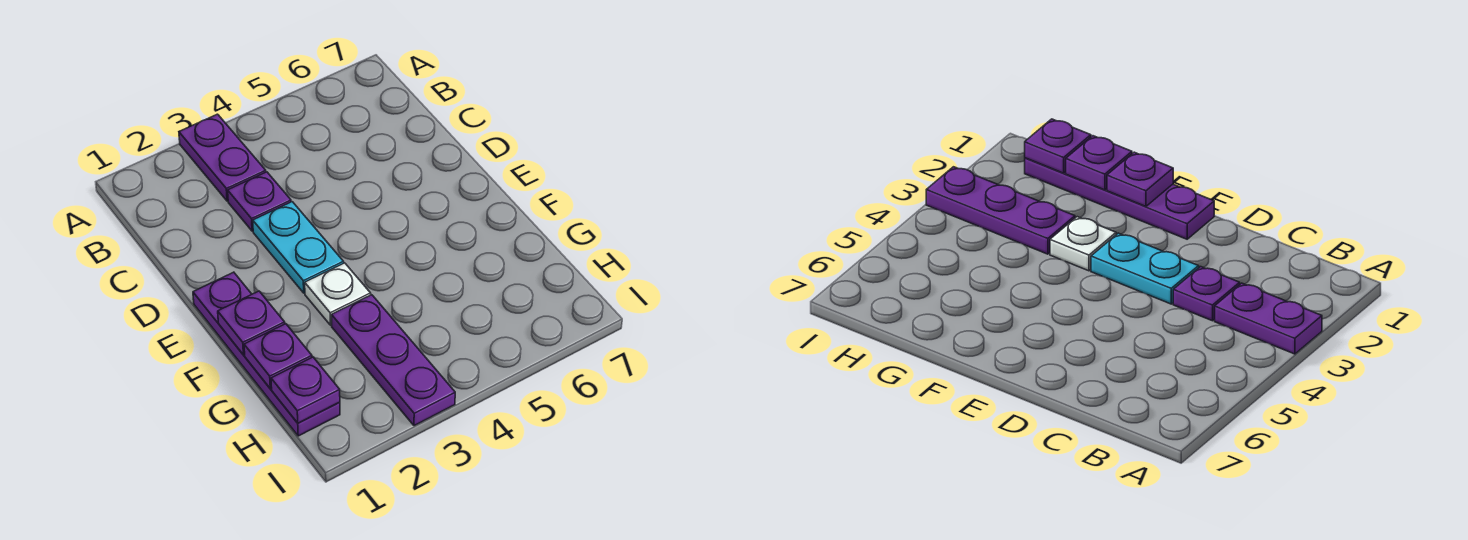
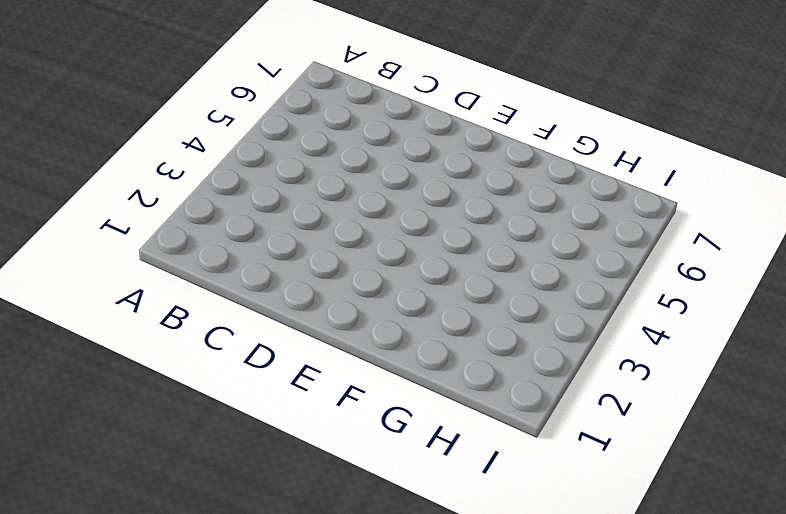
none -> purple 1x2 plate [179,114,266,201]
none -> purple 1x1 plate [228,172,291,231]

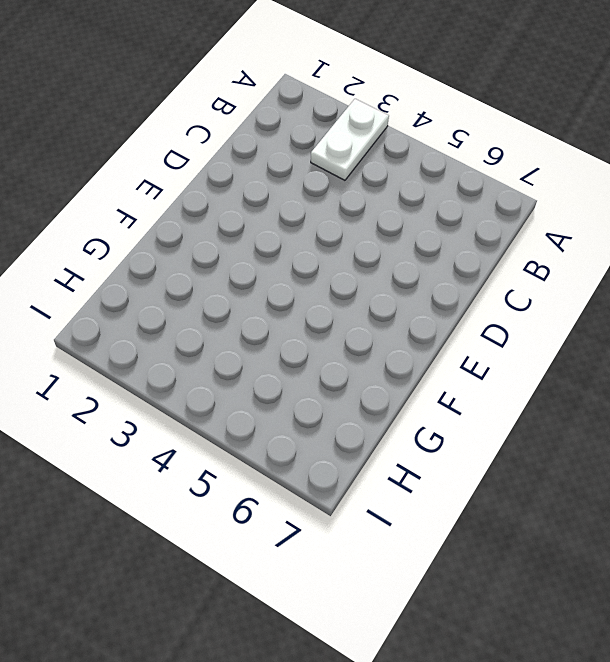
white 1x2 plate [311,99,389,180] -> purple 1x2 plate [179,114,266,201]
none -> purple 1x1 plate [228,172,291,231]
none -> cyan 1x2 plate [253,202,344,293]

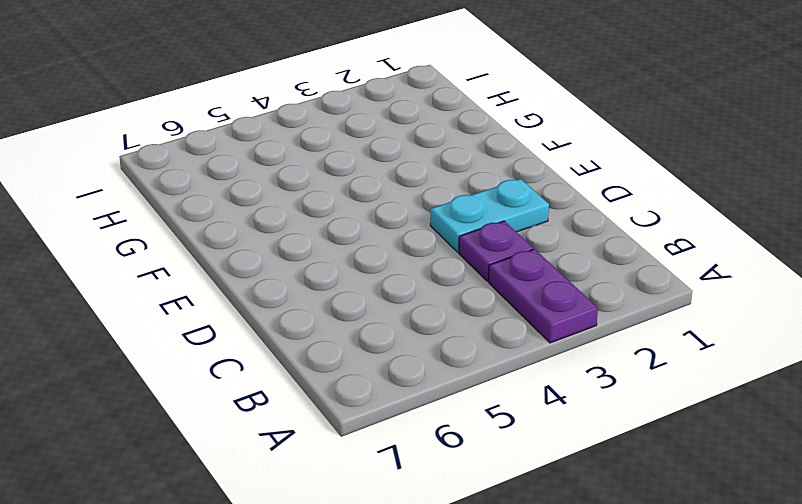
cyan 1x2 plate [430,179,549,252] -> cyan 1x2 plate turned to [253,202,344,293]
none -> purple 1x4 plate [193,272,340,436]
none -> white 1x1 plate [305,263,371,325]

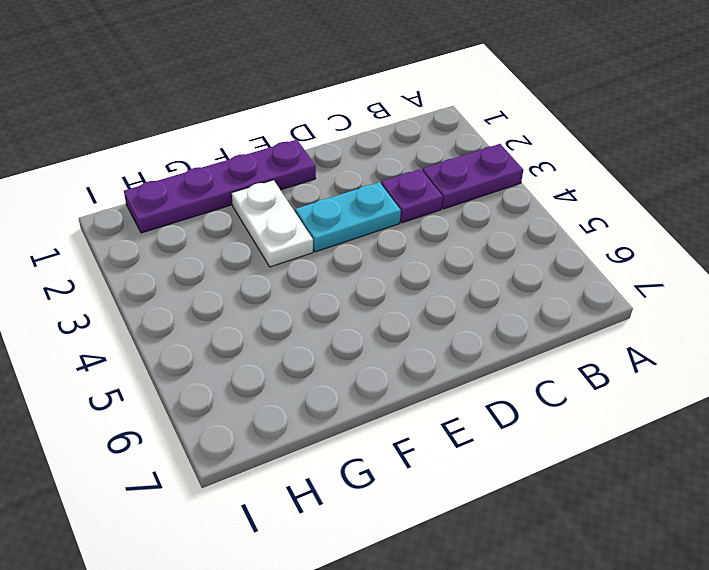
white 1x2 plate [232,180,313,267] -> white 1x1 plate [305,263,371,325]
none -> purple 1x3 plate [332,295,455,426]
none -> purple 1x1 plate [218,291,285,355]

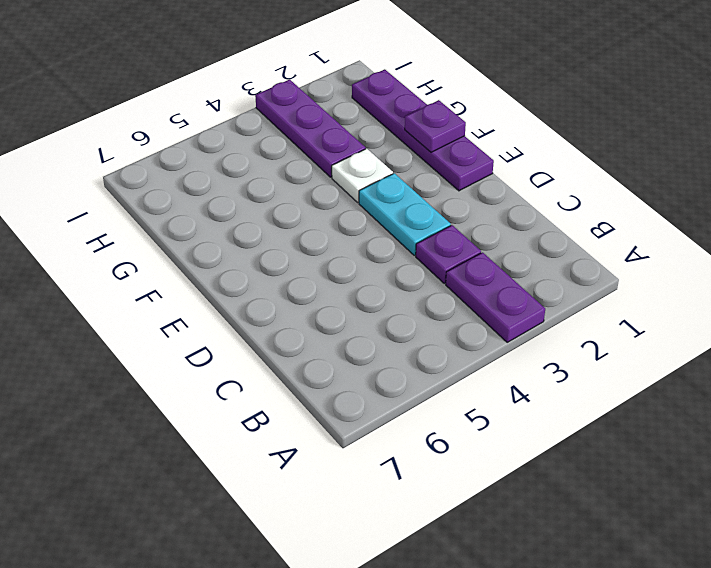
none -> purple 1x1 plate [244,324,312,389]
none -> purple 1x1 plate [271,357,340,423]

